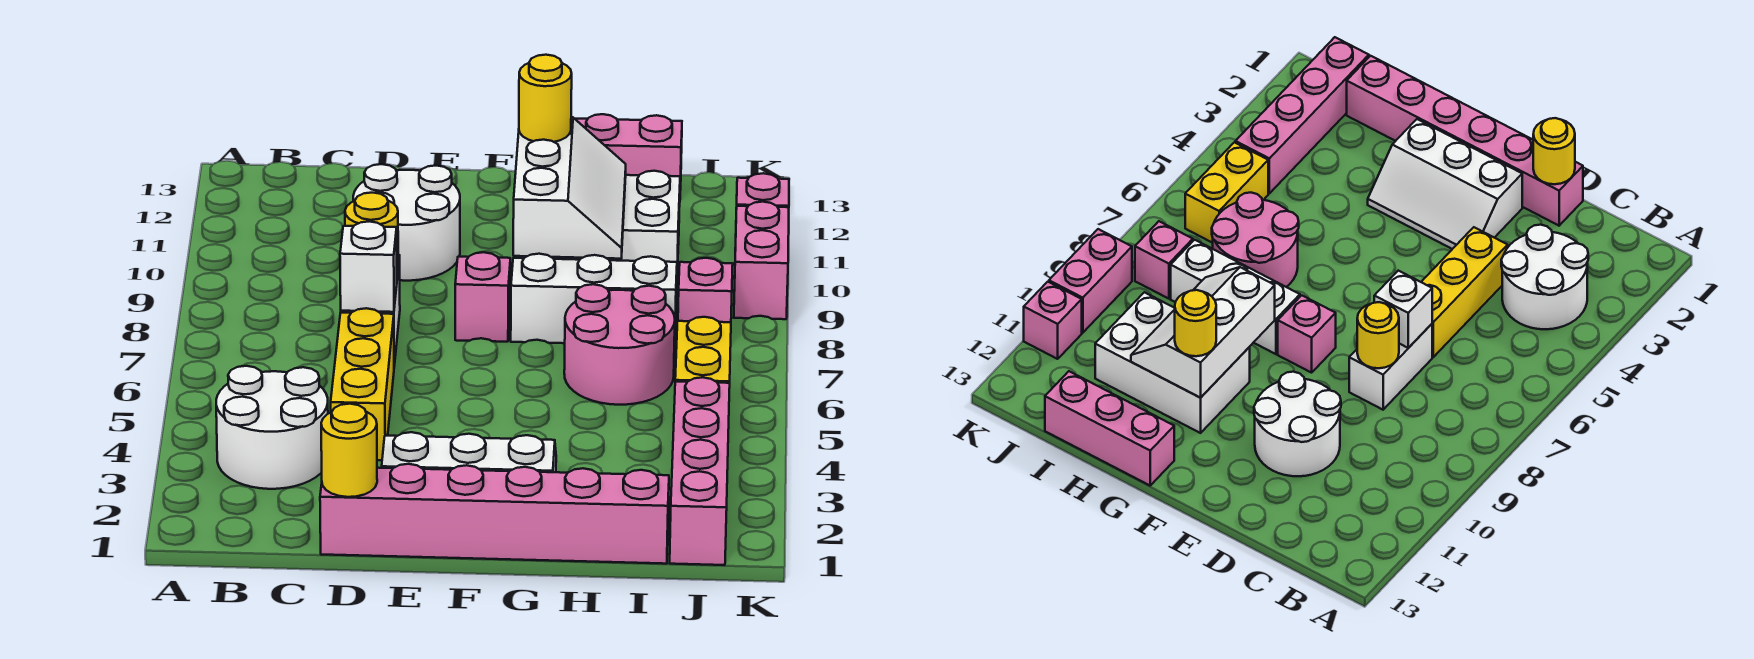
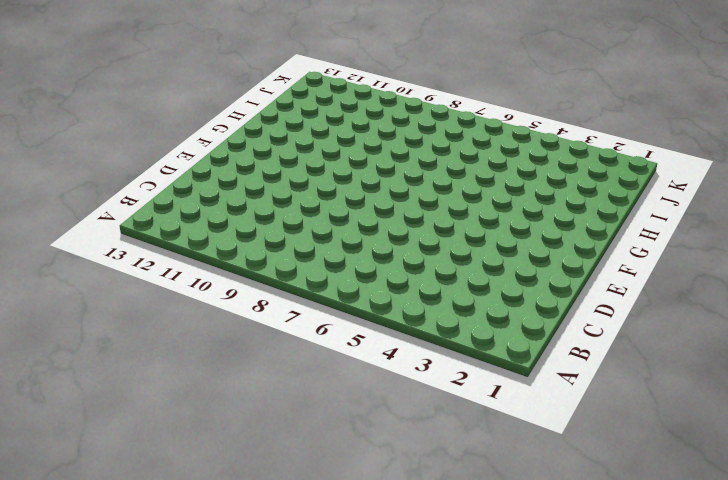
none -> white 2x2 round brick [216,366,328,489]
none -> pink 1x6 brick [320,464,669,564]
none -> yellow 1x3 brick [331,308,394,460]

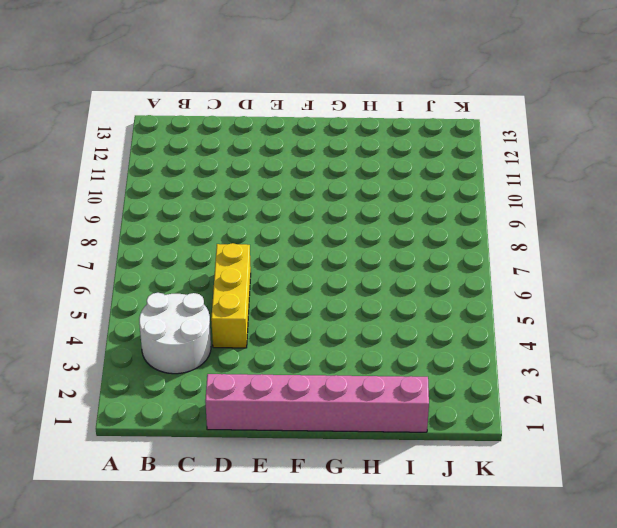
none -> white 1x2 brick [1349,324,1432,410]
none -> white 2x2 round brick [353,164,460,281]
none -> white 2x3 slope [382,432,556,472]

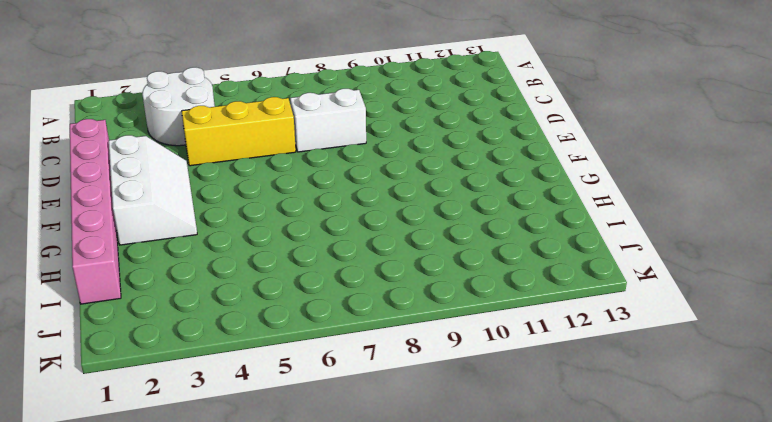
none -> white 2x2 round brick [353,164,460,281]
none -> pink 1x1 brick [455,252,510,342]
none -> white 1x3 brick [511,254,677,346]

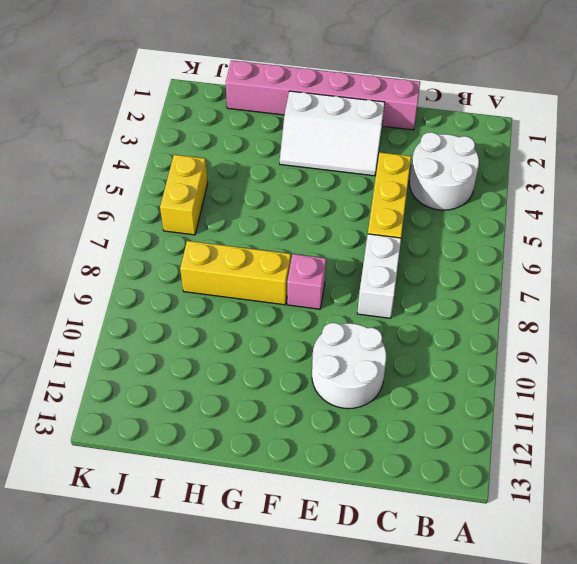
yellow 1x3 brick [180,241,291,305] -> white 1x3 brick [511,254,677,346]
none -> white 2x3 brick [515,171,680,287]
none -> pink 1x3 brick [575,114,682,190]
none -> pink 2x2 round brick [564,284,675,405]

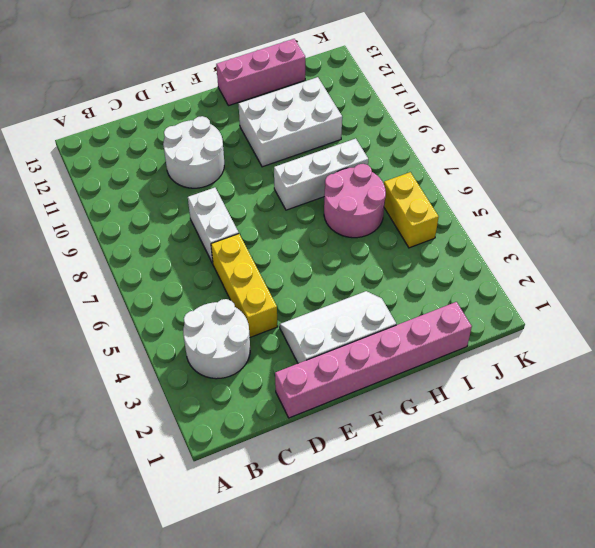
none -> pink 1x1 brick [455,252,510,342]
none -> pink 1x4 brick [670,377,730,565]
none -> pink 1x1 brick [678,258,733,322]

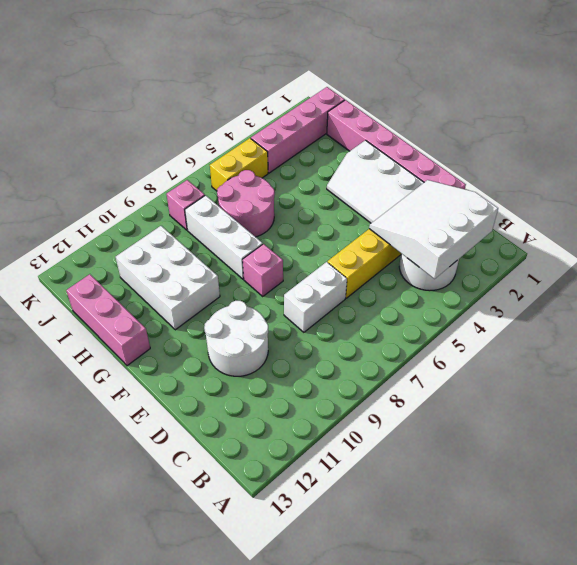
white 3x3 slope [369,180,498,279] -> none
none -> pink 1x2 brick [734,202,789,319]
none -> pink 1x1 brick [736,173,789,209]
none -> yellow 1x1 round brick [321,404,377,497]

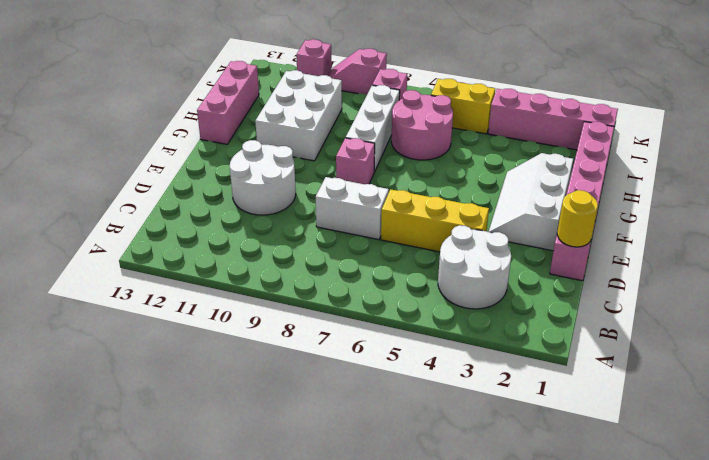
pink 1x2 slope [329,49,387,95] -> pink 1x2 brick [734,202,789,319]
none -> white 1x1 brick [340,221,397,312]
none -> yellow 1x1 round brick [345,193,398,270]
none -> white 2x3 slope [513,117,626,259]

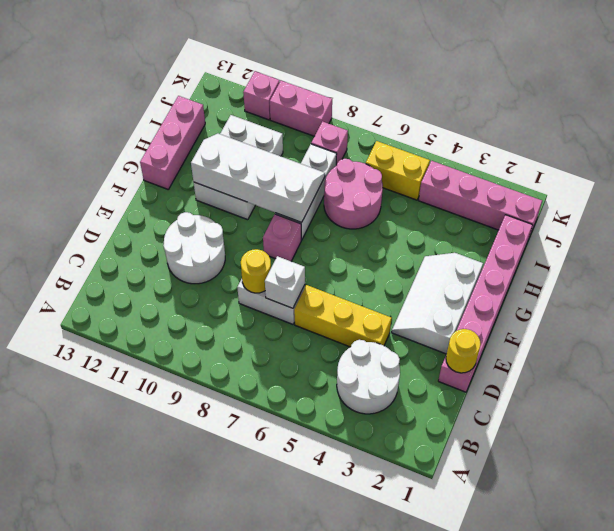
white 2x4 slope [191,134,325,222] -> white 2x3 slope [513,117,626,259]
none -> yellow 1x1 round brick [519,55,572,142]

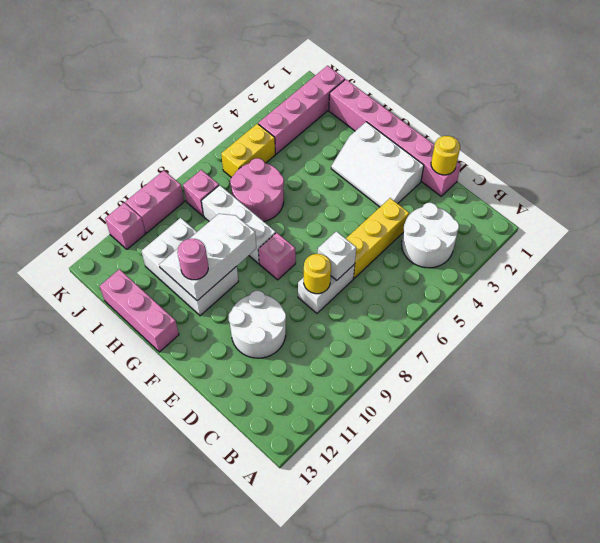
pink 1x1 round brick [177,239,208,280] -> yellow 1x1 round brick [519,55,572,142]

